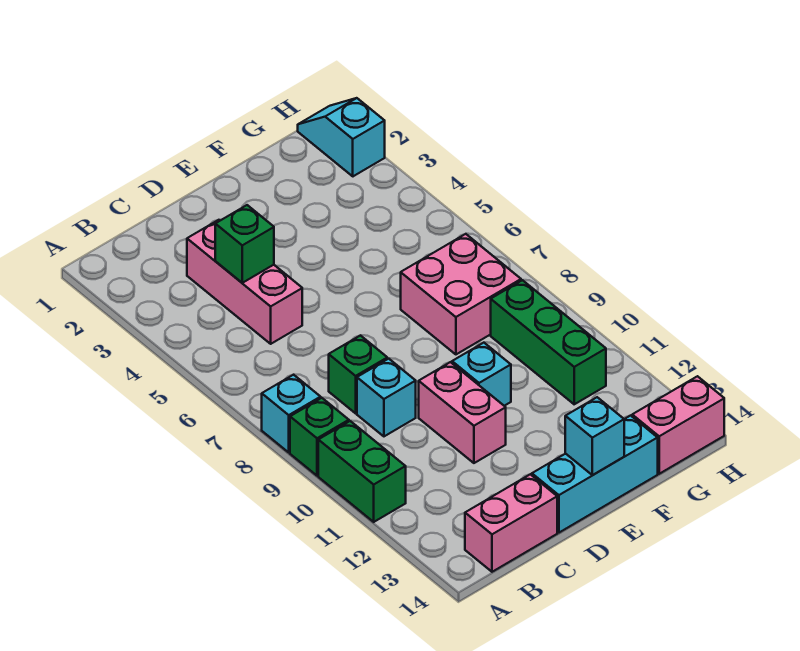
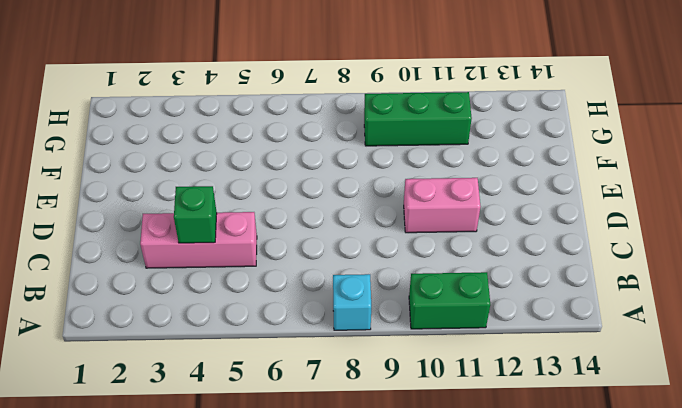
none -> green 1x1 brick [290,398,349,476]
none -> pink 1x2 brick [465,474,557,572]
none -> green 1x1 brick [329,335,387,413]

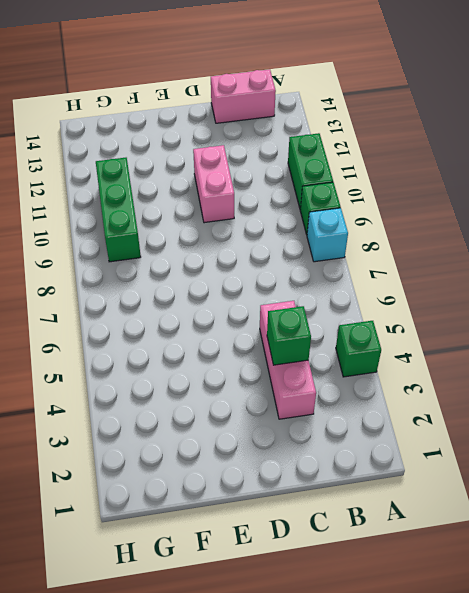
green 1x1 brick [336,321,381,377] -> green 1x1 brick moved to [329,335,387,413]
none -> cyan 1x1 brick [357,359,416,436]
none -> cyan 1x3 brick [532,415,658,533]
none -> cyan 1x1 brick [452,343,511,406]

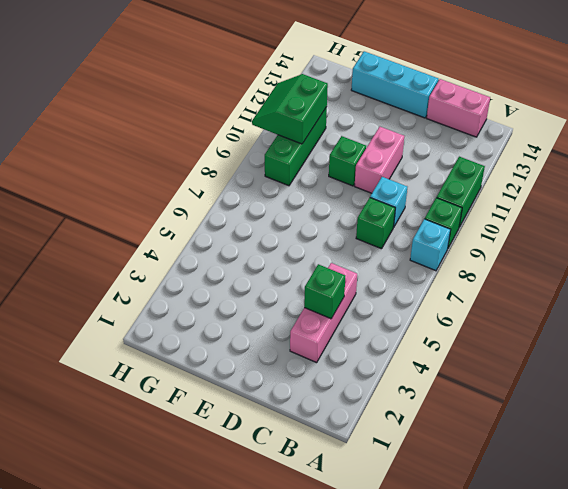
green 1x1 brick [329,136,366,186] -> cyan 1x1 brick [452,343,511,406]
green 2x2 slope [252,74,328,144] -> none
none -> pink 2x2 brick [401,234,521,354]
none -> pink 1x2 brick [632,376,724,474]
none -> cyan 1x2 slope [298,98,385,176]

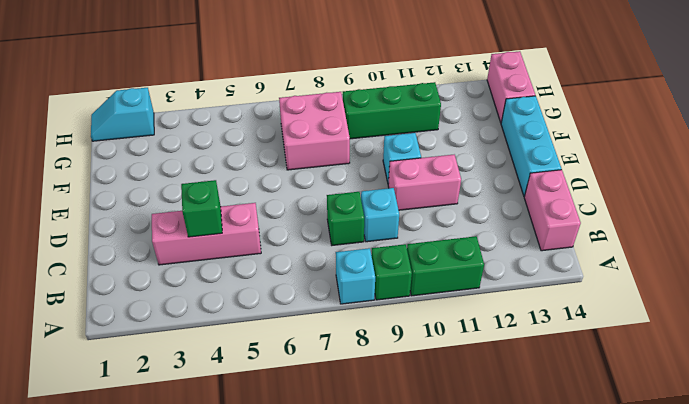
none -> cyan 1x1 brick [565,397,624,475]

